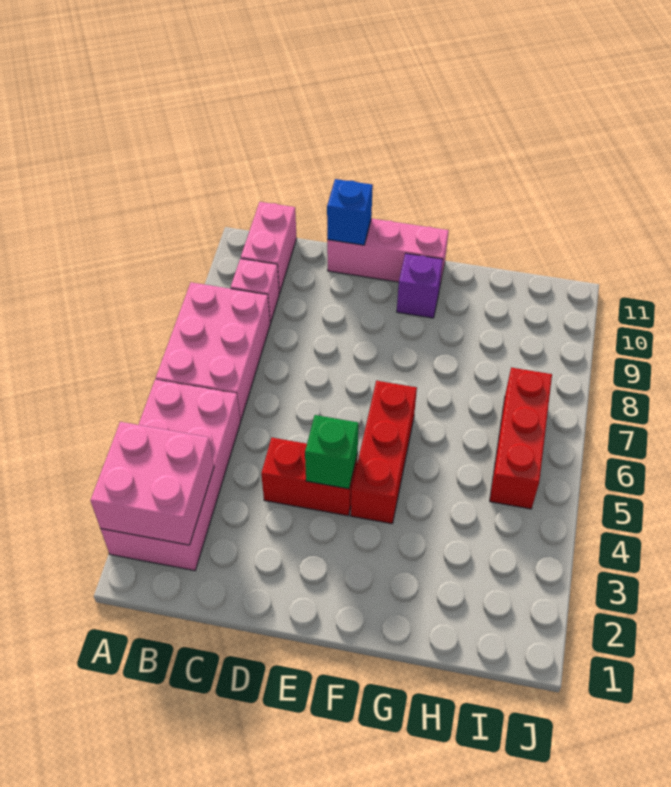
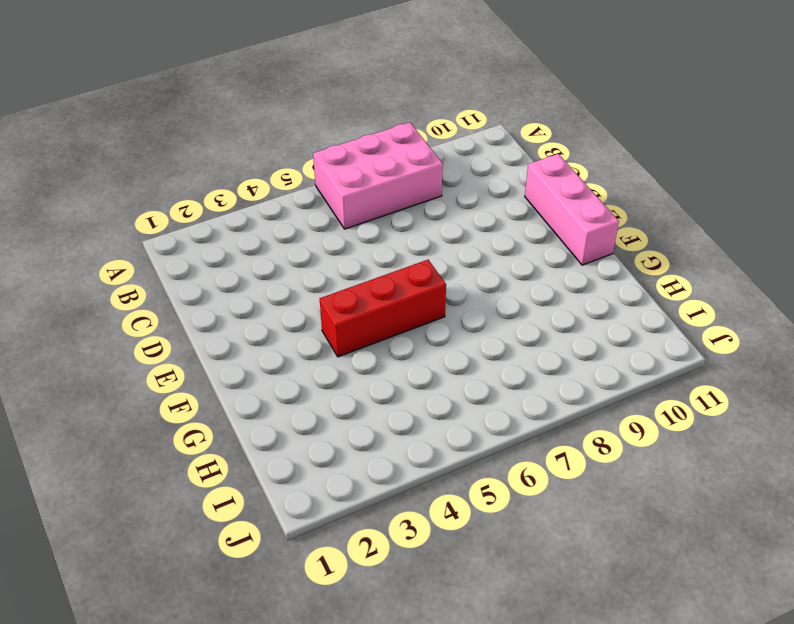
none -> pink 2x4 brick [101,380,241,571]
none -> pink 1x1 brick [231,259,279,323]
none -> pink 1x2 brick [241,202,297,293]

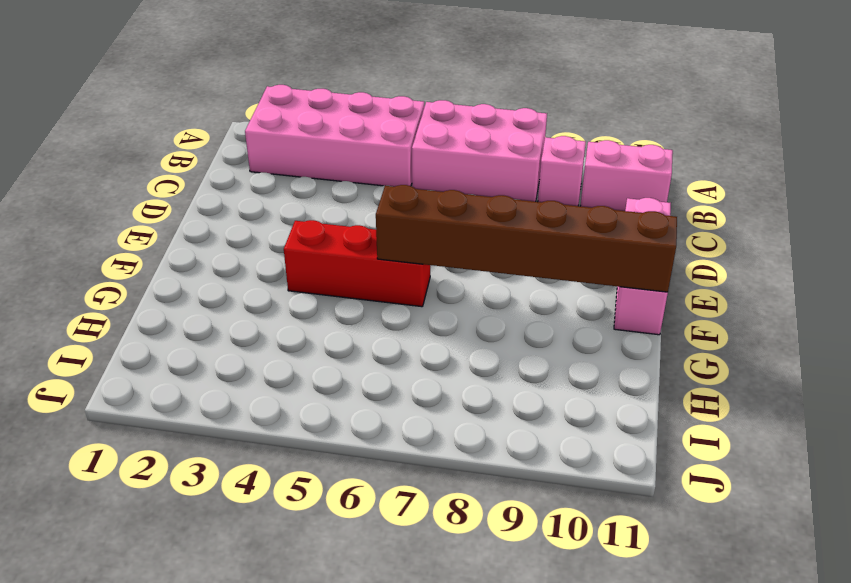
brown 1x6 brick [376,185,677,292] -> none
none -> red 1x2 brick [261,438,358,516]
none -> purple 1x1 brick [397,253,443,318]
none -> red 1x3 brick [490,368,552,509]

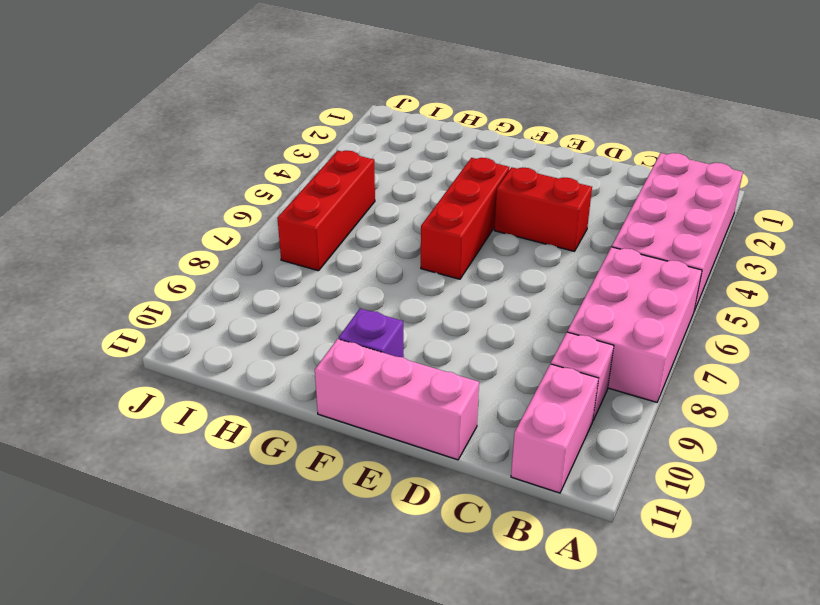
none -> pink 2x2 brick [90,422,214,545]
none -> blue 1x1 brick [327,179,373,245]
none -> green 1x1 brick [305,415,358,489]

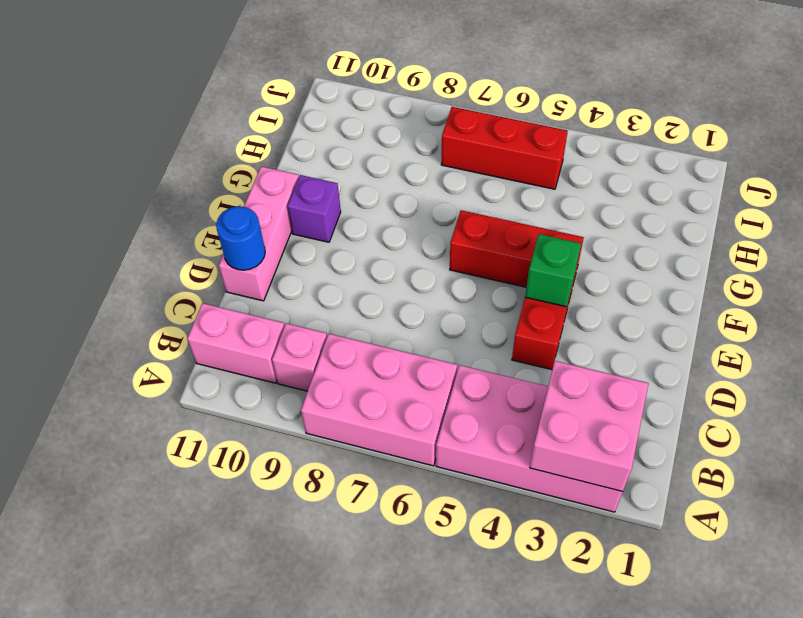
blue 1x1 round brick [216,206,265,270] -> blue 1x1 brick [327,179,373,245]

